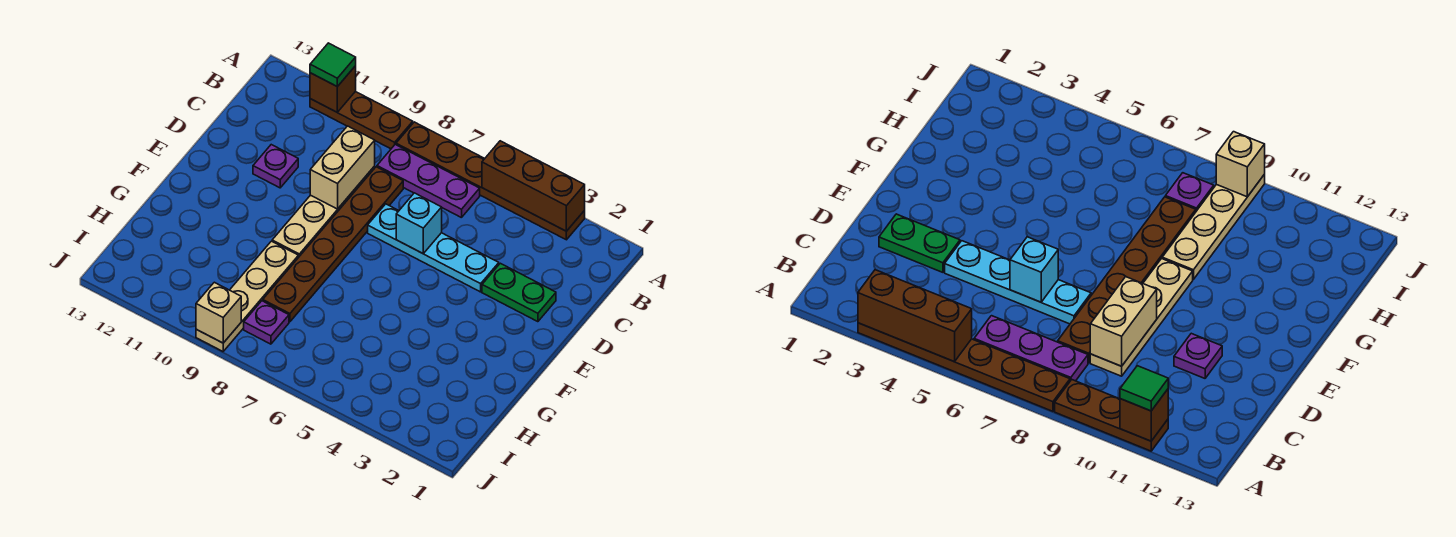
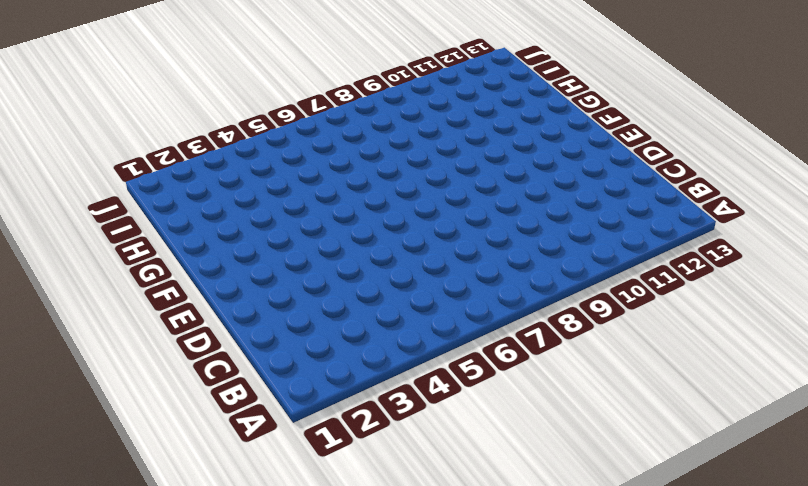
none -> brown 1x6 plate [396,122,585,240]
none -> brown 1x3 plate [310,92,413,149]
none -> purple 1x3 plate [377,144,480,218]

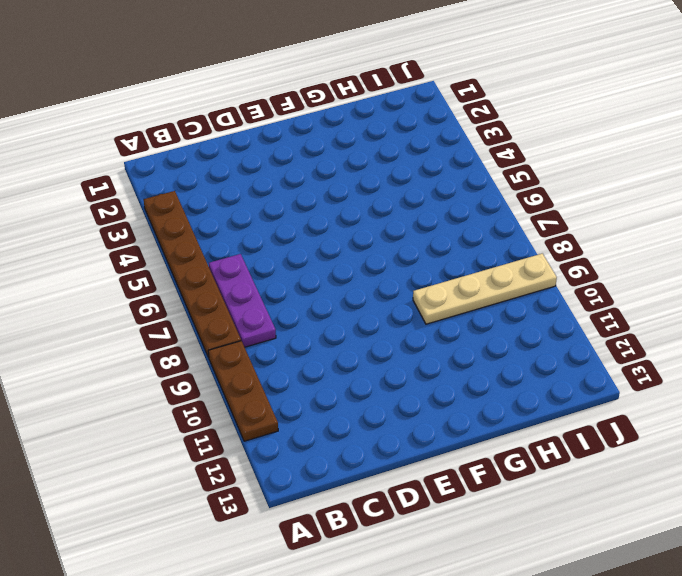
none -> brown 1x6 plate [263,167,403,322]
none -> tan 1x4 plate [272,166,375,256]
none -> green 1x2 plate [482,263,556,322]

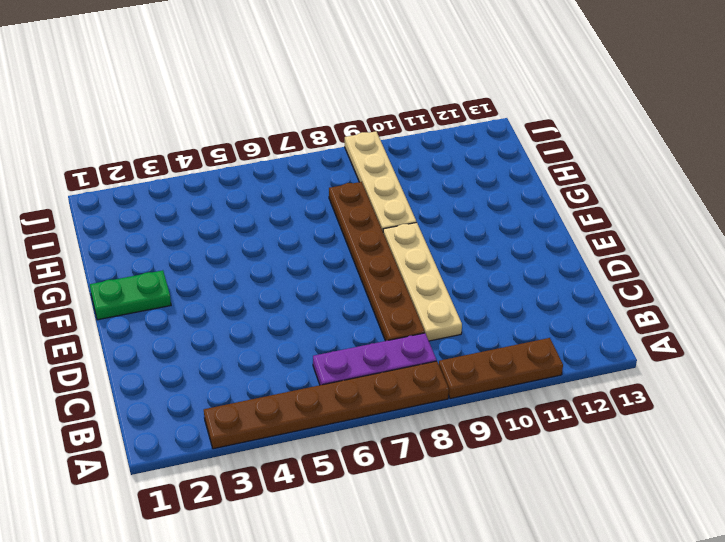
green 1x2 plate [90,270,171,320] -> green 1x2 plate moved to [482,263,556,322]
none -> cyan 1x4 plate [368,204,499,292]
none -> purple 1x1 plate [253,145,298,188]
none -> purple 1x1 plate [244,301,289,344]

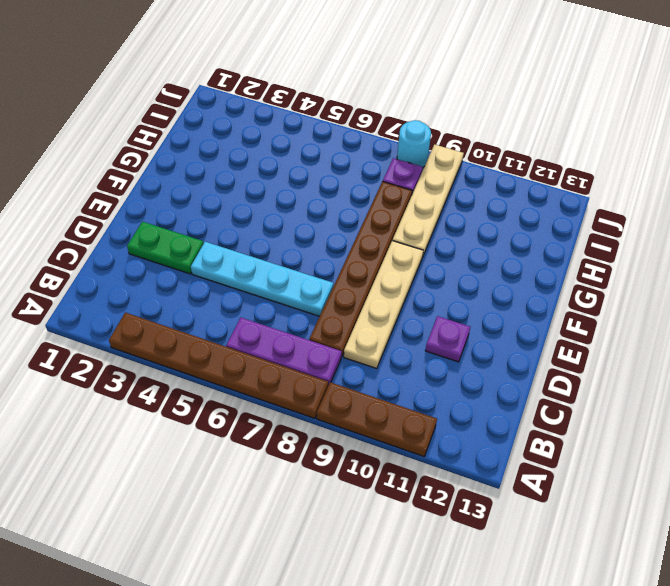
cyan 1x1 round brick [397,120,431,167] -> none
none -> brown 1x3 brick [482,141,585,231]
none -> brown 1x1 brick [310,66,356,112]
none -> tan 1x2 brick [310,126,375,209]

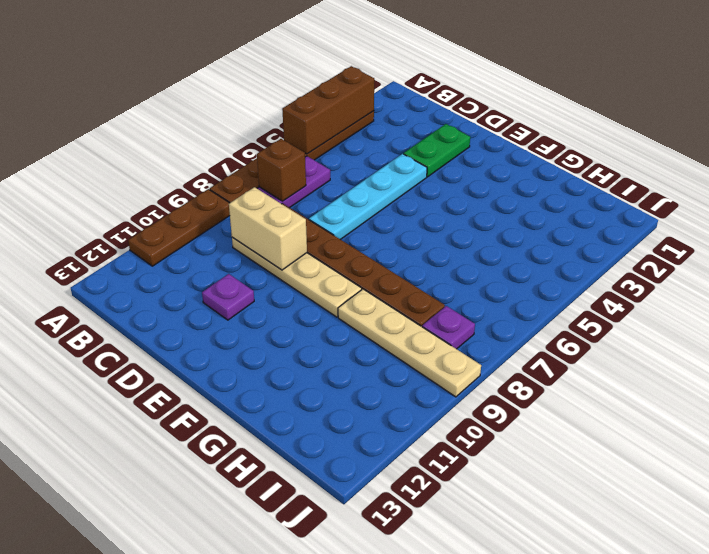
brown 1x1 brick [257,139,306,201] -> brown 1x1 brick moved to [310,66,356,112]
none -> cyan 1x1 brick [396,193,442,253]
none -> tan 1x1 brick [196,282,241,343]
none -> green 1x1 tile [310,43,356,87]

